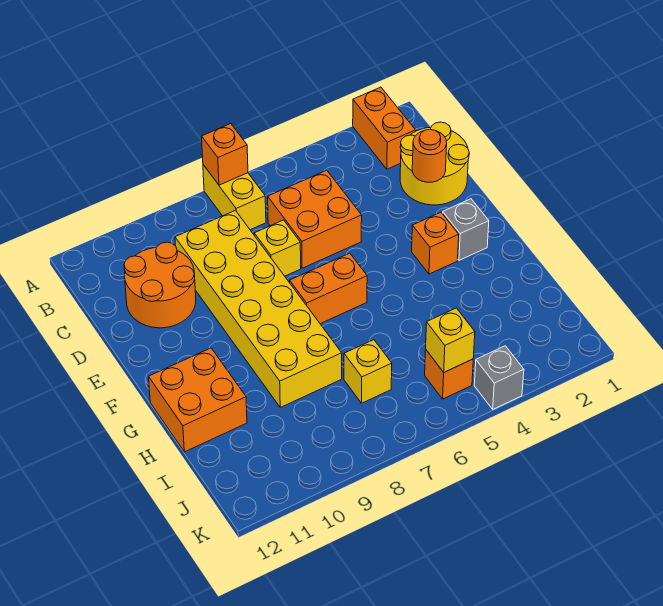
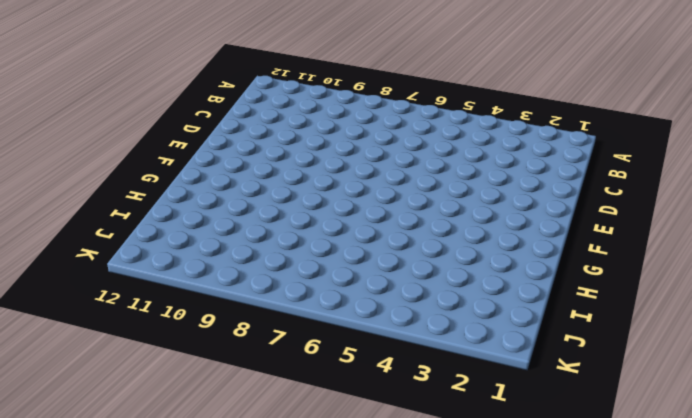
none -> orange 1x2 brick [353,87,416,169]
none -> yellow 1x2 brick [203,165,266,230]
none -> yellow 2x2 round brick [400,122,469,205]

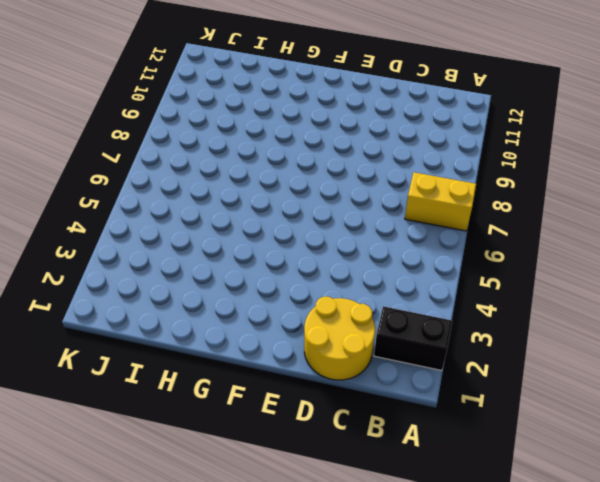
black 1x2 brick [374,306,452,370] -> orange 1x2 brick [353,87,416,169]
none -> orange 2x2 brick [268,170,362,268]
none -> yellow 2x6 brick [175,210,342,407]
none -> orange 2x2 round brick [124,242,196,328]

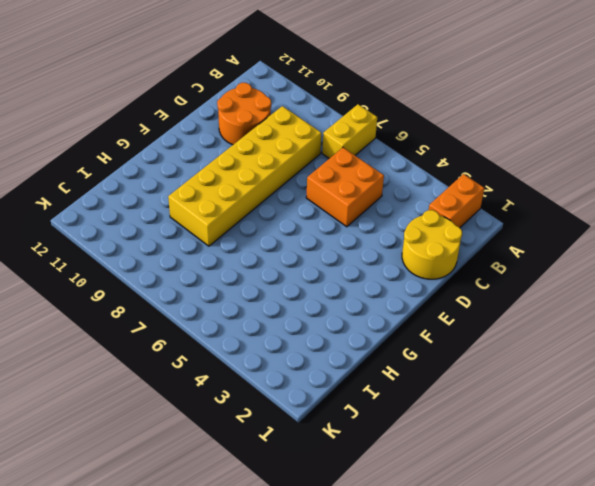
none -> yellow 1x1 brick [254,220,301,276]
none -> grey 1x1 brick [442,199,489,260]
none -> orange 1x1 brick [412,212,459,274]

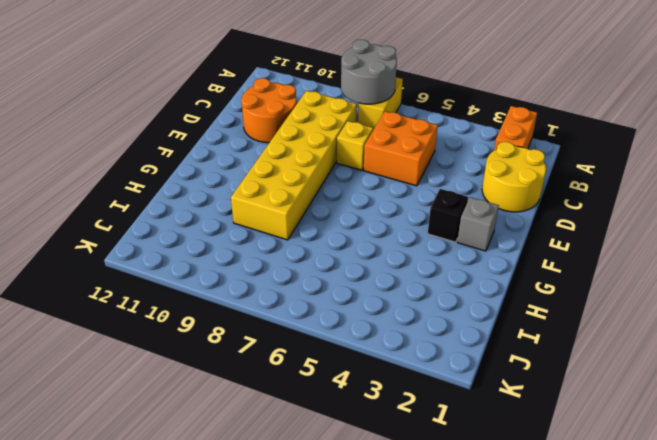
grey 2x2 round brick [341,40,397,104] -> orange 1x1 brick [202,124,248,185]
black 1x1 brick [428,189,468,242] -> orange 1x1 brick [412,212,459,274]
none -> orange 1x2 brick [290,253,367,324]
none -> orange 2x2 brick [149,348,247,452]
none -> yellow 1x1 brick [344,340,392,403]

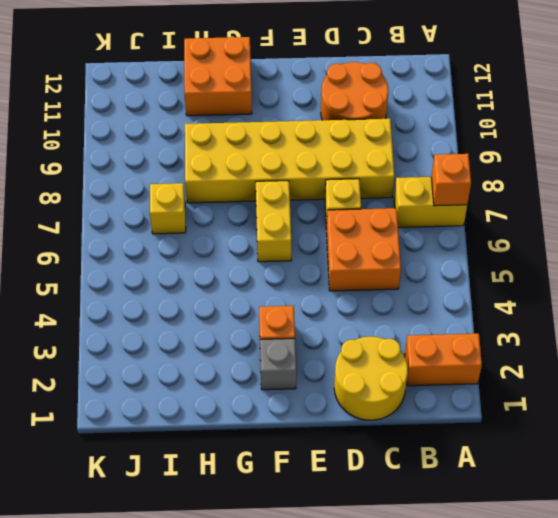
yellow 1x2 brick [256,181,291,262] -> orange 1x2 brick [290,253,367,324]
none -> orange 1x1 brick [425,350,473,399]
none -> grey 1x1 brick [474,346,524,409]
none -> orange 1x1 round brick [412,129,447,182]

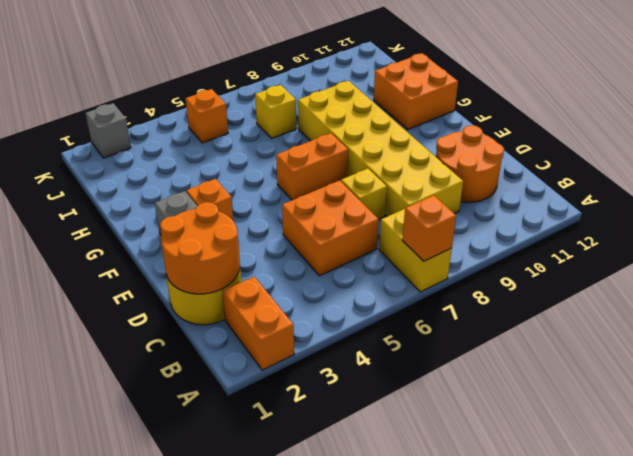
orange 2x2 round brick [160,202,240,294] -> orange 1x1 round brick [412,129,447,182]
grey 1x1 brick [86,103,131,158] -> grey 1x1 brick moved to [474,346,524,409]
none -> yellow 1x1 brick [426,308,475,372]

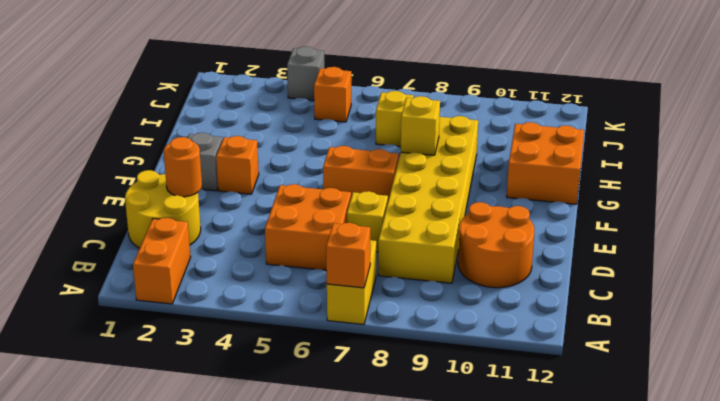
yellow 1x1 brick [401,96,440,155] -> yellow 1x1 brick moved to [426,308,475,372]

